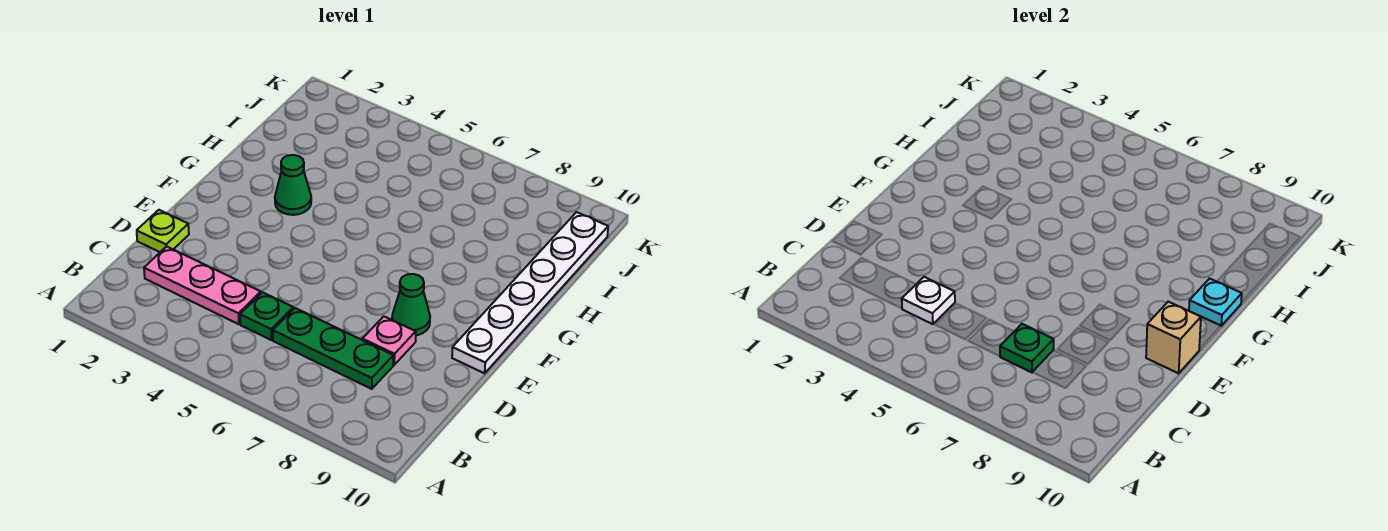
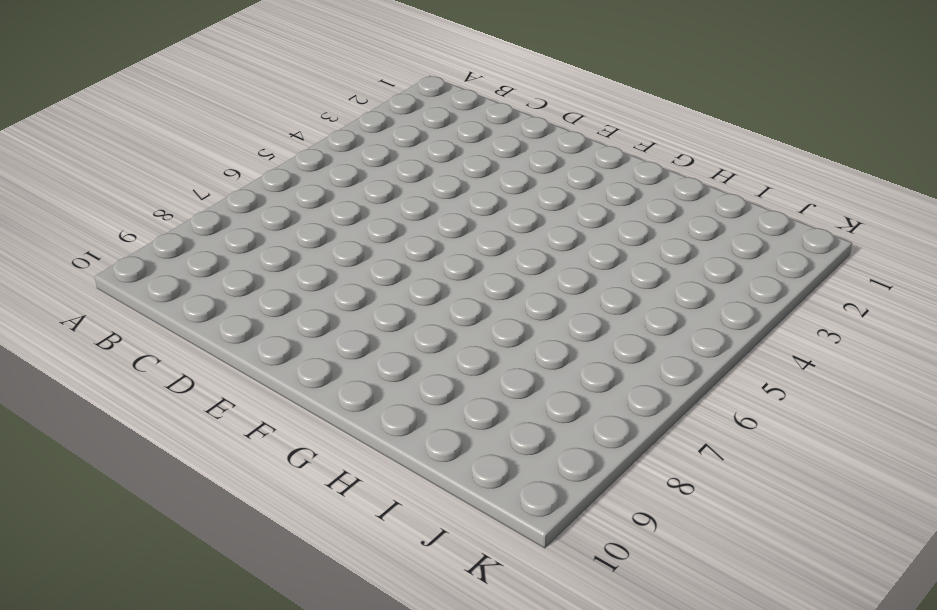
none -> pink 1x3 plate [144,246,261,324]
none -> green 1x1 plate [240,292,293,340]
none -> green 1x3 plate [273,308,393,389]

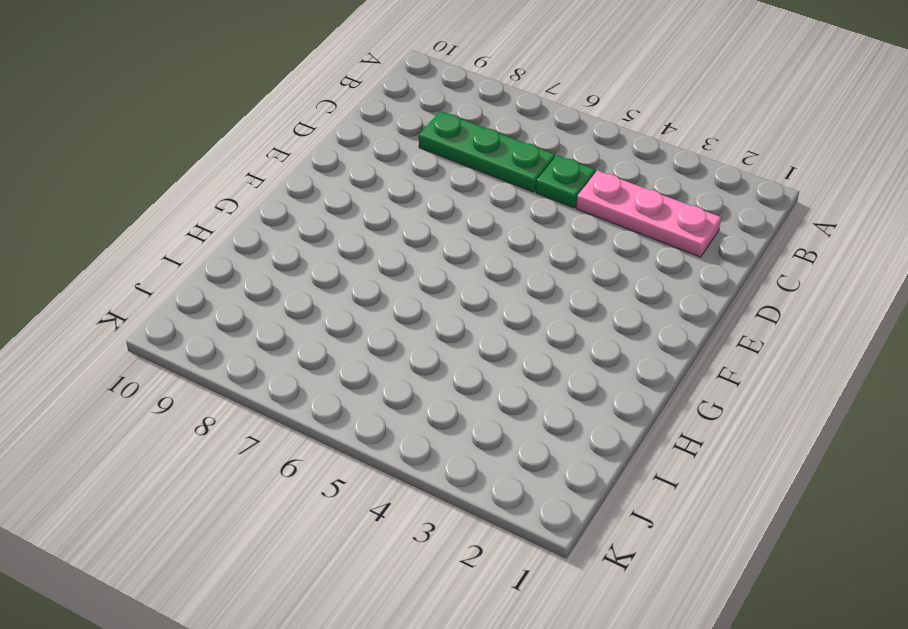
none -> lime 1x1 plate [137,210,189,252]
none -> pink 1x1 plate [362,316,416,365]
none -> green 1x1 cone [392,274,430,335]

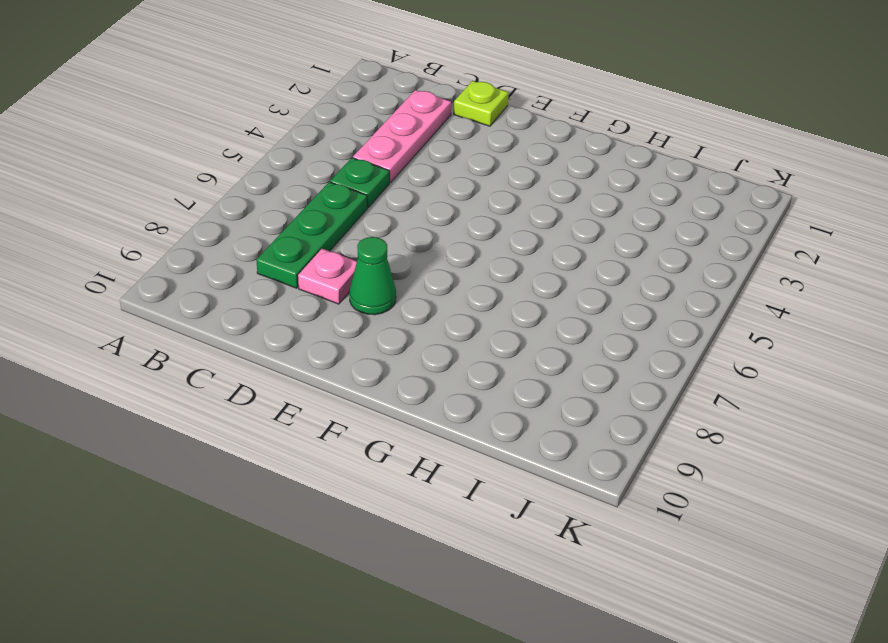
none -> white 1x6 plate [452,212,608,373]
none -> green 1x1 cone [275,155,311,215]
none -> white 1x1 plate [902,277,955,324]

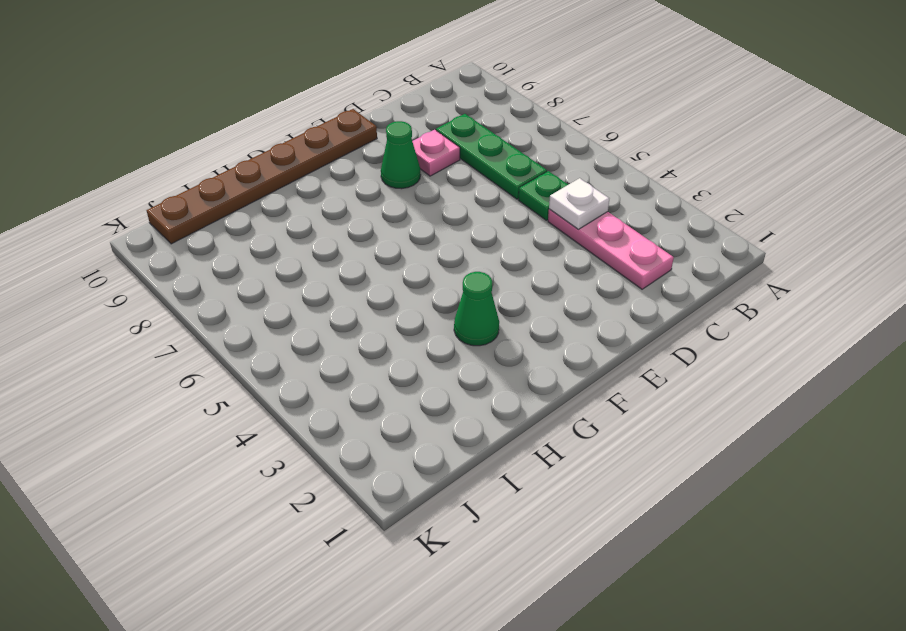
brown 1x6 plate [147,109,377,244] -> white 1x6 plate [452,212,608,373]
none -> lime 1x1 plate [137,210,189,252]
none -> green 1x1 plate [1000,324,1054,372]
none -> tan 1x1 brick [1146,302,1201,373]

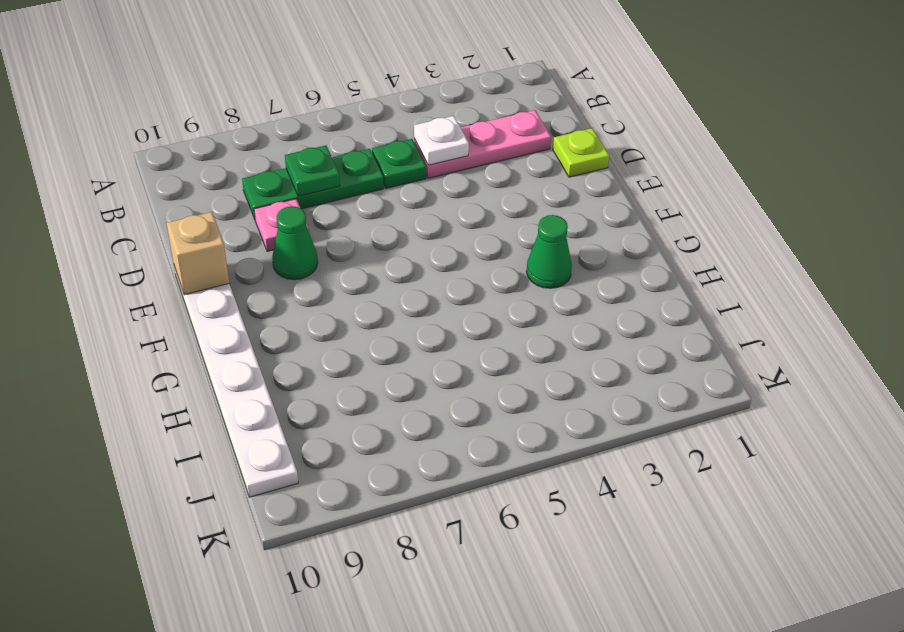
none -> cyan 1x1 plate [1189,279,1242,326]

